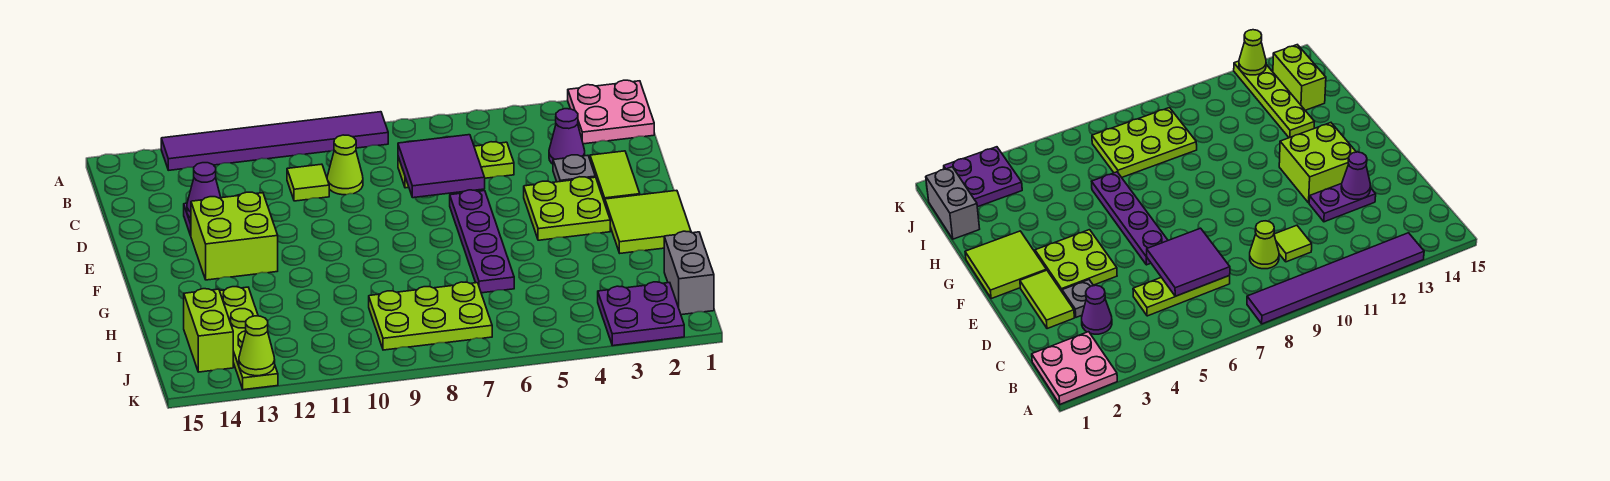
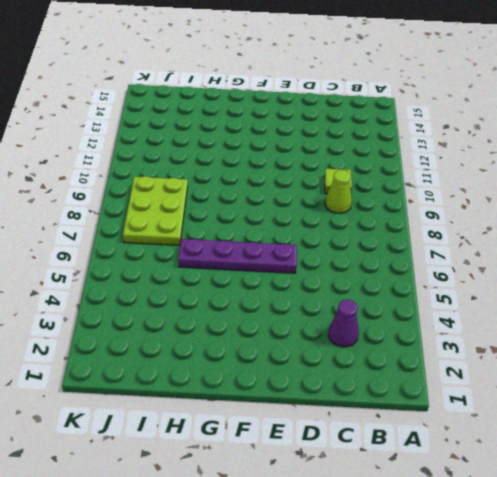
none -> pink 2x2 plate [568,80,654,144]
none -> purple 1x6 tile [161,112,388,170]
none -> lime 1x3 plate [398,142,514,188]

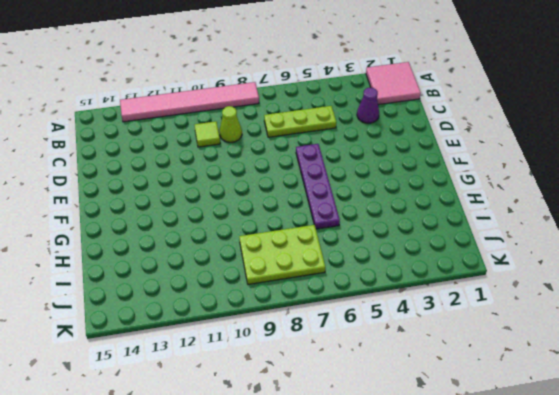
pink 2x2 tile [366,62,421,105] -> pink 2x2 plate [568,80,654,144]
pink 1x6 tile [120,82,259,122] -> purple 1x6 tile [161,112,388,170]
none -> lime 1x2 tile [590,151,640,203]
none -> grey 1x1 plate [553,155,595,182]
none -> purple 1x2 plate [1309,183,1376,222]

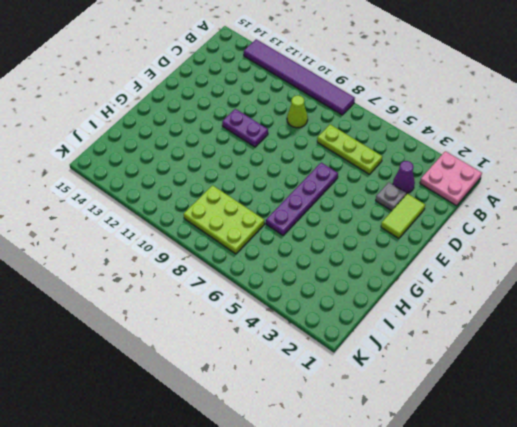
purple 1x2 plate [222,109,268,147] -> purple 1x2 plate moved to [1309,183,1376,222]
none -> lime 1x1 tile [287,164,329,201]
none -> lime 2x2 plate [524,177,610,240]
none -> lime 2x2 brick [191,192,278,280]

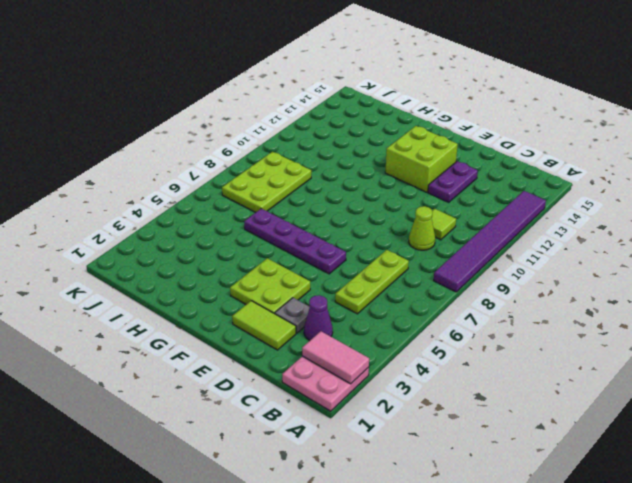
pink 1x2 tile [302,331,369,384] -> none
none -> lime 2x2 tile [605,190,691,253]
none -> lime 1x4 plate [220,287,278,390]
none -> grey 1x2 brick [664,231,714,315]

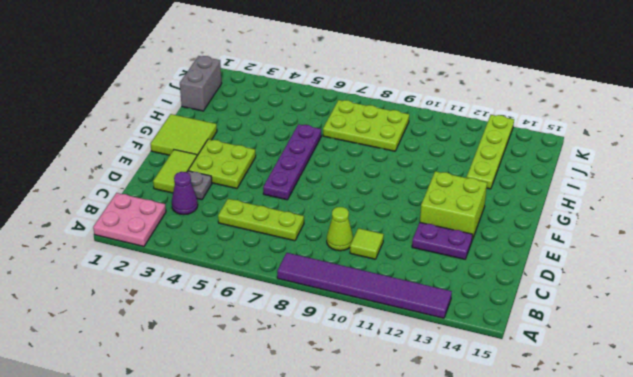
none -> lime 1x2 brick [184,289,233,372]
none -> purple 2x2 plate [598,282,684,346]
none -> purple 2x2 tile [398,135,485,198]

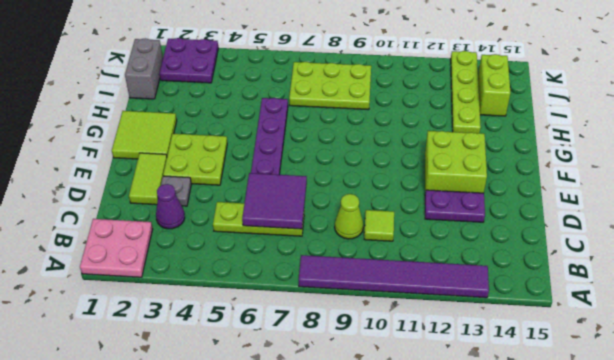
none -> purple 1x1 cone [187,163,221,218]
none -> lime 1x1 cone [239,316,275,376]

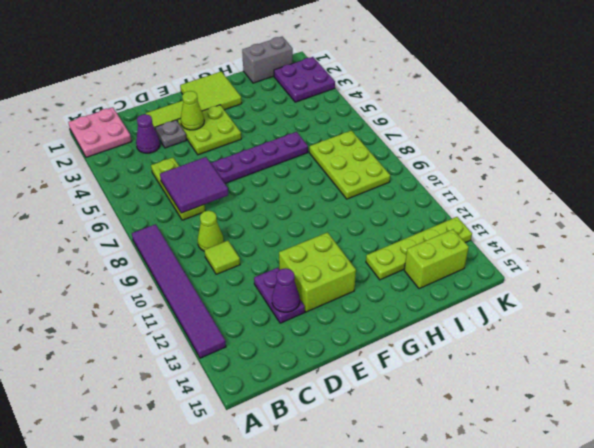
lime 1x1 cone [181,91,204,130] -> lime 1x1 cone moved to [239,316,275,376]

